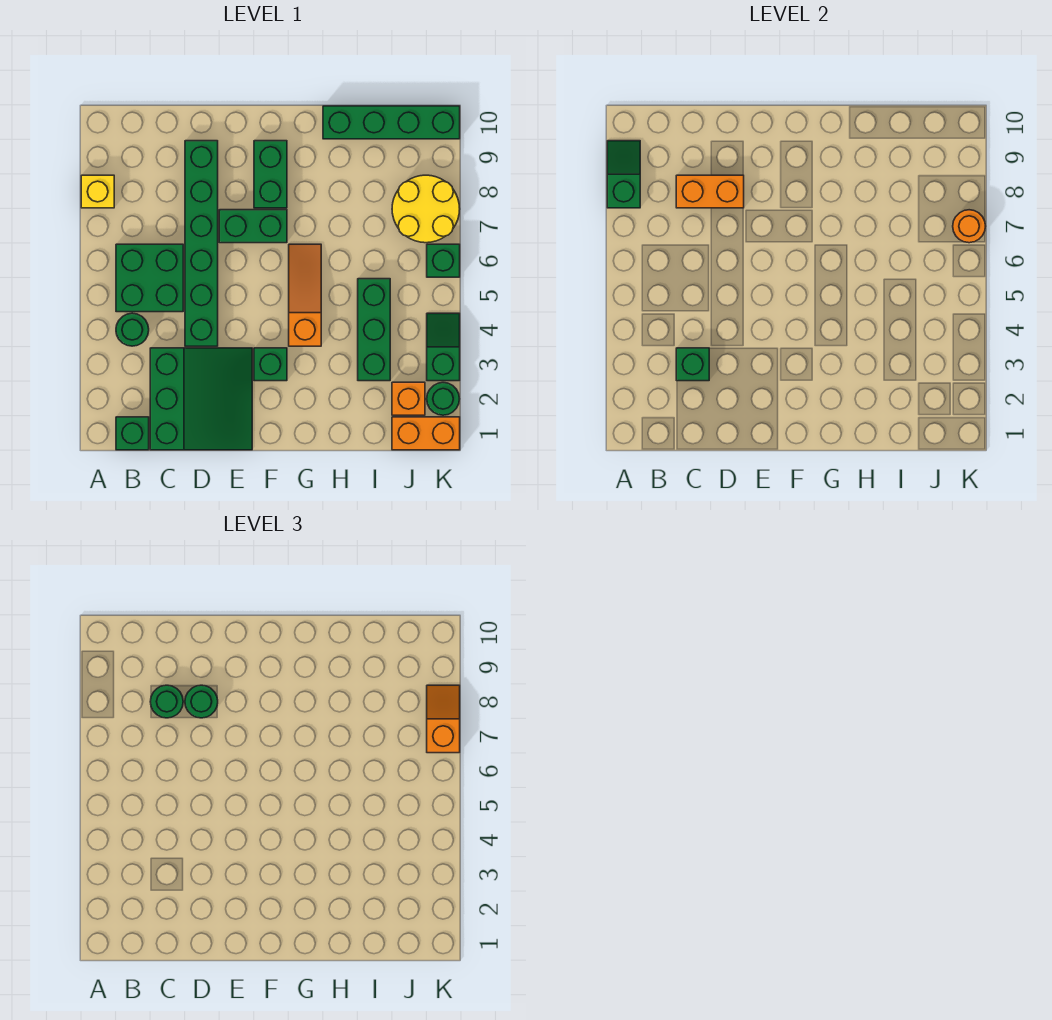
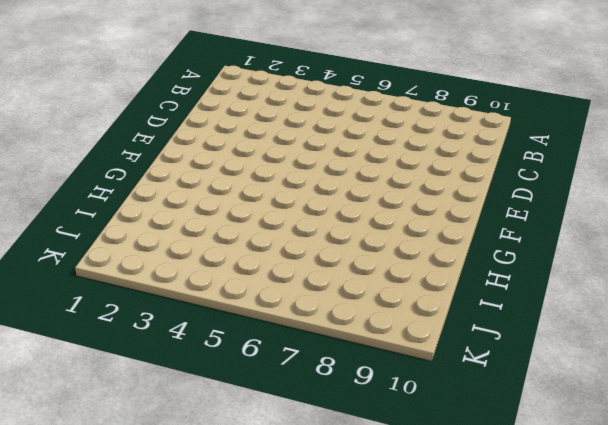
none -> yellow 1x1 brick [81,175,114,208]
none -> green 1x1 brick [116,417,149,450]
none -> green 1x1 round brick [116,313,149,346]

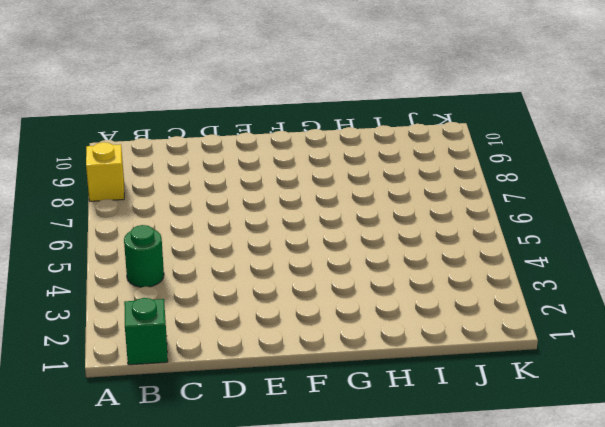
none -> green 2x2 brick [116,244,183,312]
none -> green 3x3 slope [150,348,252,450]
none -> green 1x6 brick [185,141,218,346]

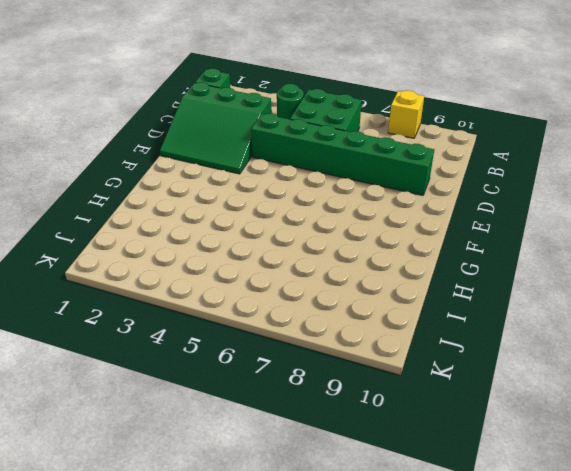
none -> green 1x2 brick [219,210,287,243]
none -> green 1x1 brick [254,348,287,381]
none -> green 1x2 brick [254,141,287,208]

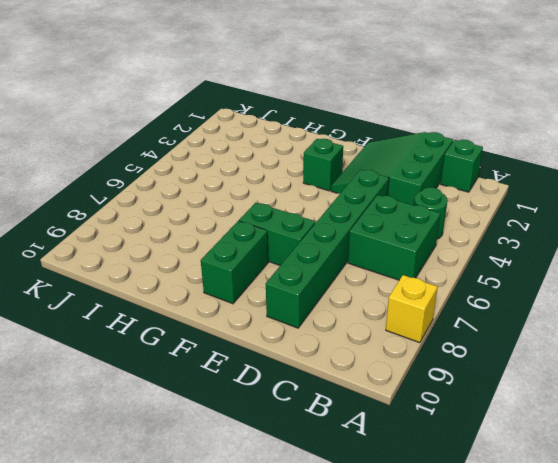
none -> orange 1x3 slope [289,244,321,346]
none -> green 1x4 brick [323,106,460,139]
none -> green 1x3 brick [358,279,390,381]

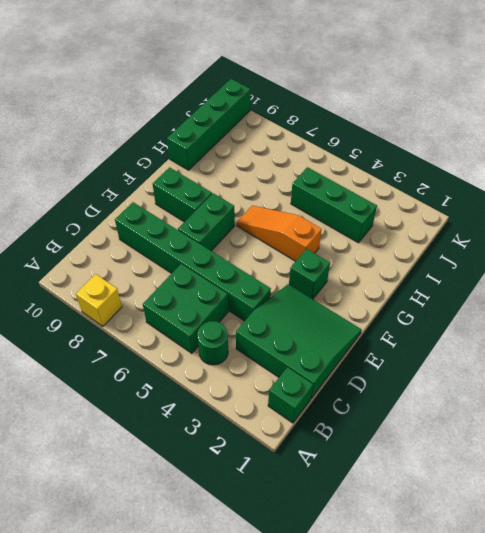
none -> orange 1x2 brick [392,417,460,450]
none -> orange 1x1 brick [392,382,425,415]
none -> yellow 2x2 round brick [392,175,460,243]

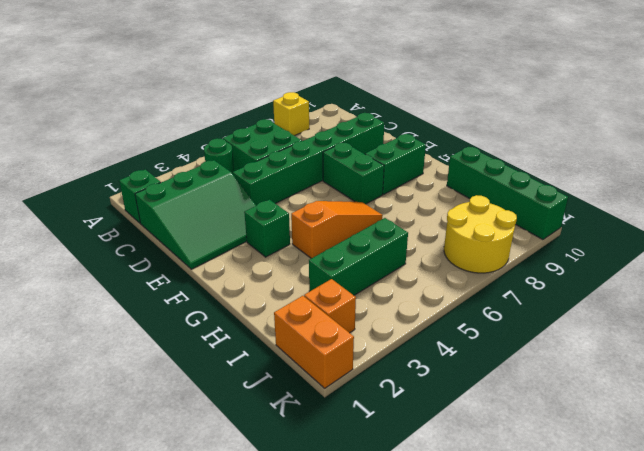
none -> green 1x1 round brick [427,383,459,415]
none -> green 1x2 slope [427,313,460,381]
none -> green 1x1 brick [427,244,460,277]

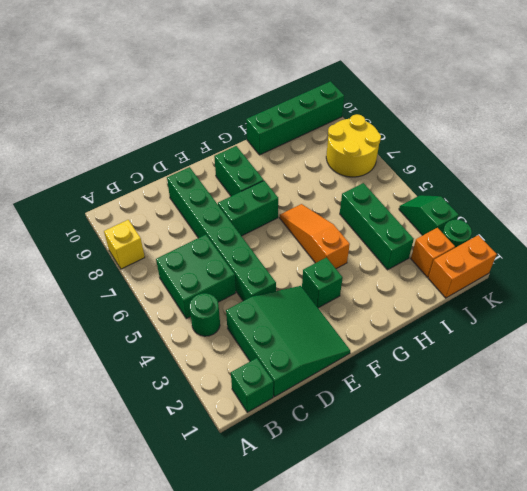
none -> green 1x1 brick [427,244,460,277]
none -> green 1x2 slope [607,141,640,208]
none -> green 1x1 brick [676,348,709,381]

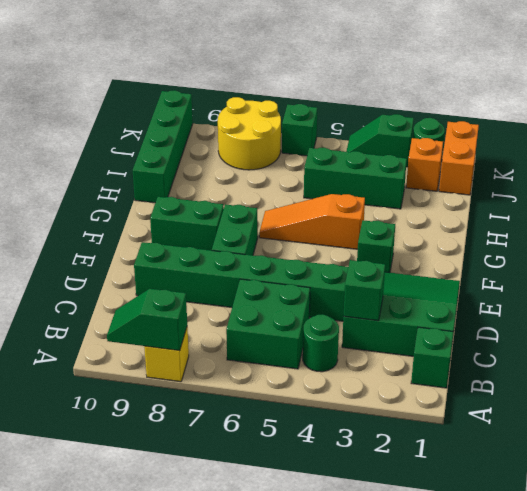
none -> orange 1x2 brick [676,175,744,208]
none -> orange 1x1 round brick [953,210,986,243]
none -> green 1x1 round brick [150,685,183,718]

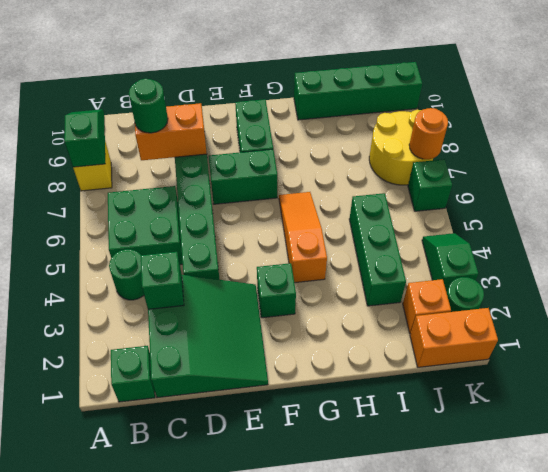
none -> green 1x1 round brick [185,685,218,718]
none -> orange 1x2 slope [427,685,460,753]

